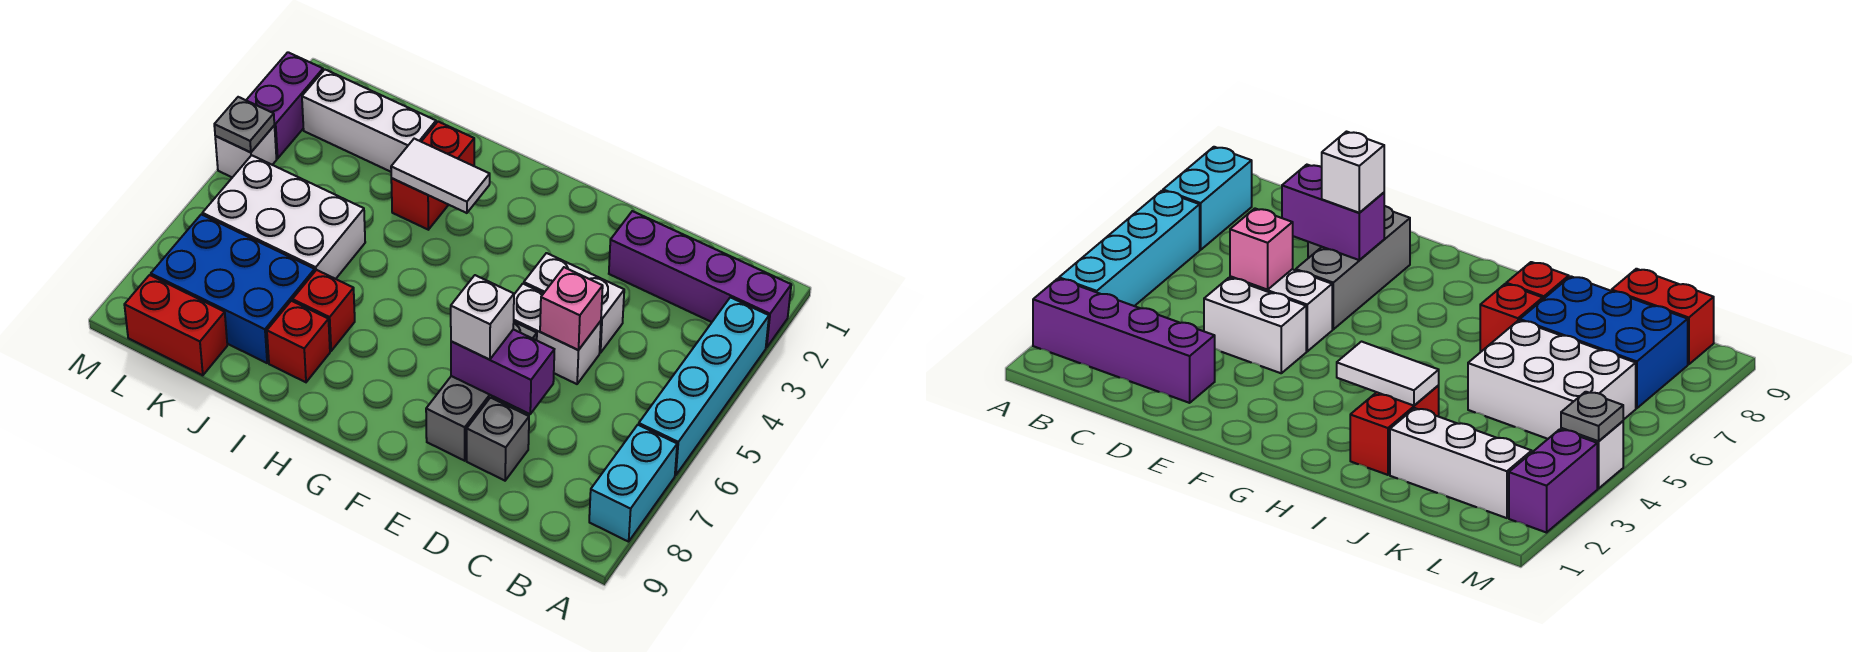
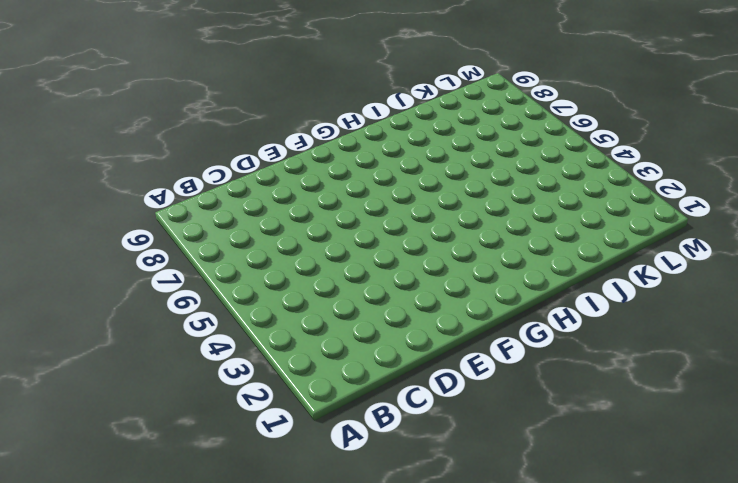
none -> purple 1x4 brick [609,211,791,348]
none -> cyan 1x4 brick [639,297,769,475]
none -> cyan 1x2 brick [589,425,677,542]

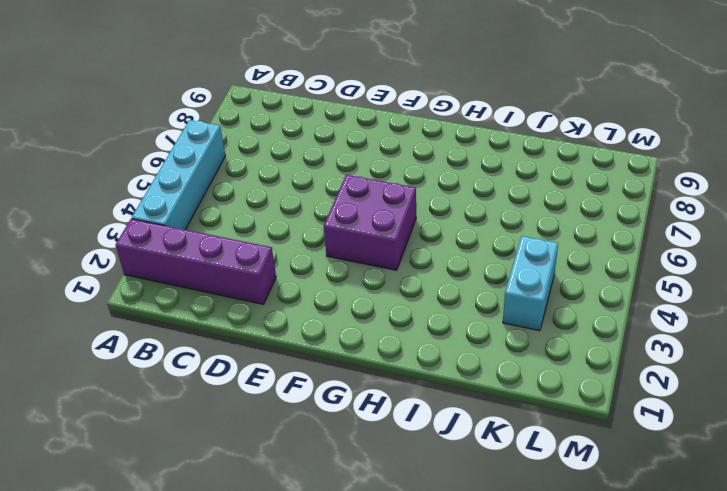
purple 2x2 brick [324,175,416,270] -> none
cyan 1x2 brick [503,236,558,331] -> cyan 1x2 brick moved to [589,425,677,542]
none -> white 1x2 brick [524,253,624,353]
none -> white 1x2 brick [514,284,601,384]
none -> grey 1x1 brick [467,398,529,481]

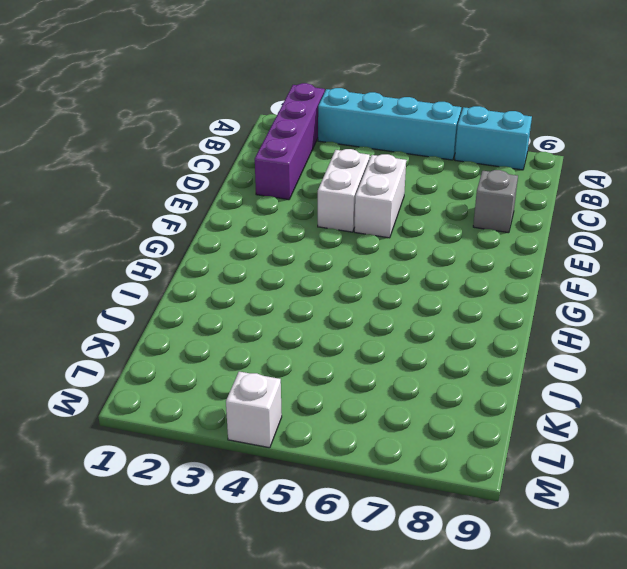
none -> grey 1x3 brick [426,322,537,461]
none -> red 1x2 brick [391,122,474,230]
none -> red 1x1 brick [292,270,355,351]

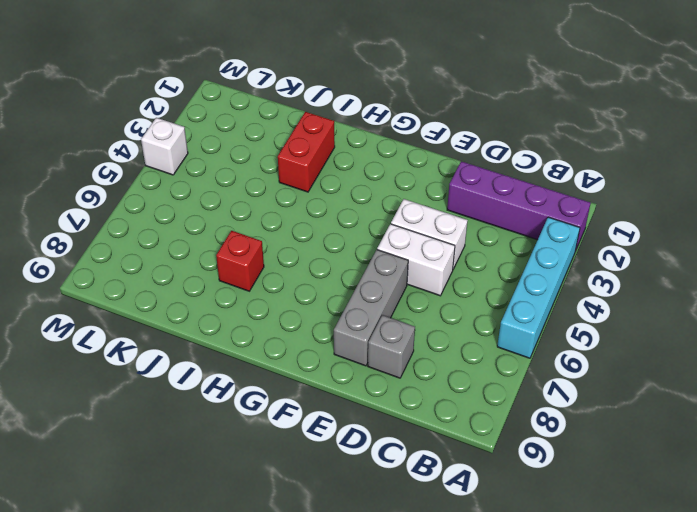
none -> cyan 1x2 brick [589,425,677,542]
none -> red 1x1 brick [267,301,330,382]
none -> white 1x3 brick [302,70,436,172]

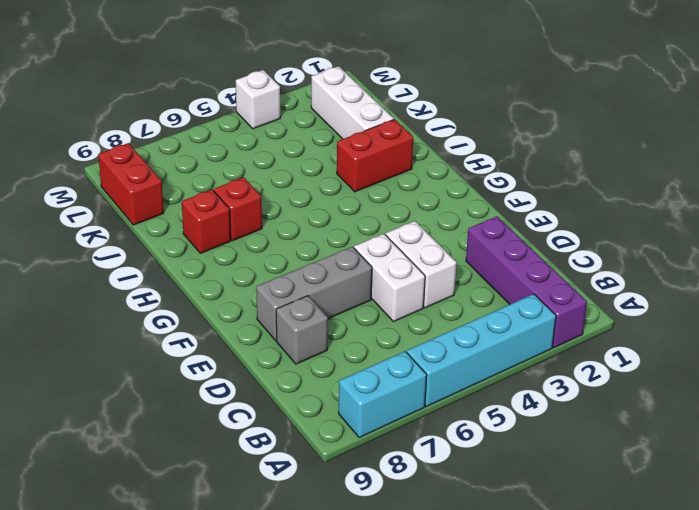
none -> white 2x3 brick [202,155,365,279]
none -> blue 2x3 brick [151,214,315,363]
none -> purple 1x2 brick [246,52,323,158]

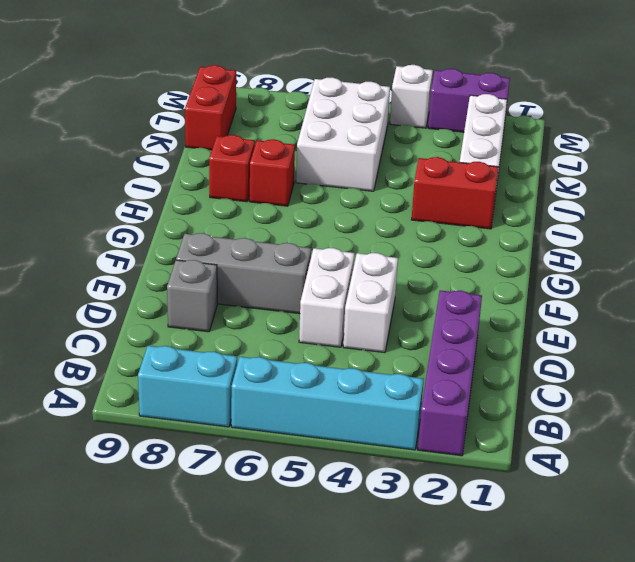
none -> blue 2x3 brick [151,214,315,363]
none -> pink 1x1 brick [540,267,603,350]
none -> purple 1x2 brick [451,329,554,414]

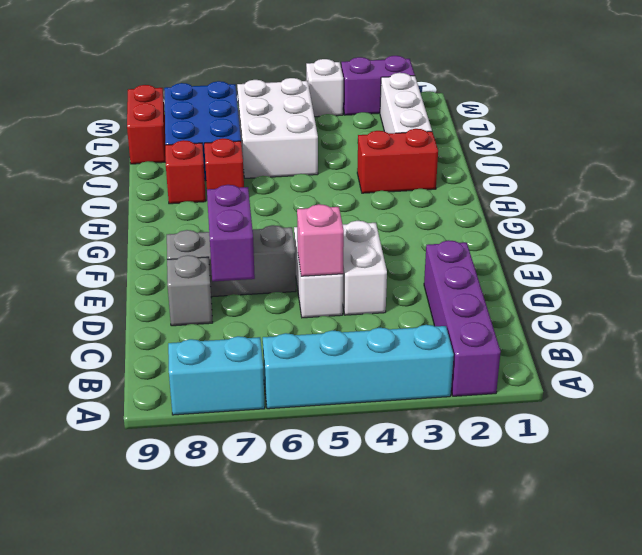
none -> white 1x2 tile [391,139,490,213]
none -> grey 1x1 plate [214,97,274,152]
none -> white 1x1 brick [451,275,514,360]

